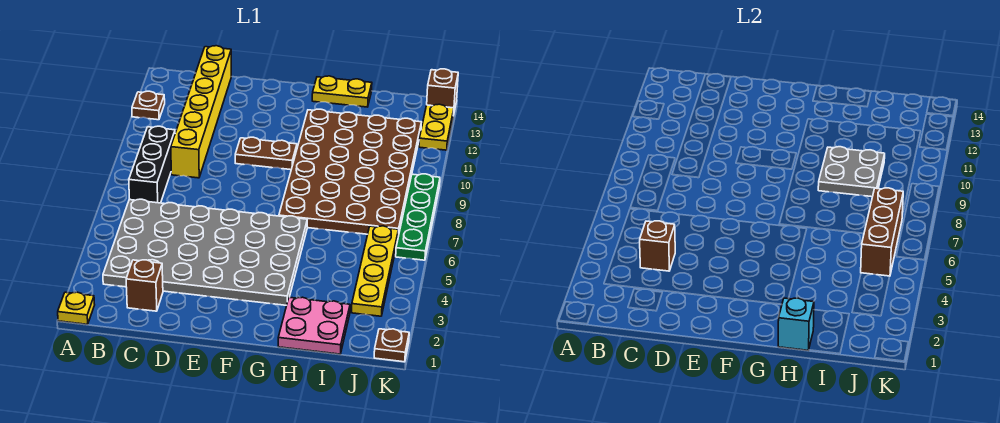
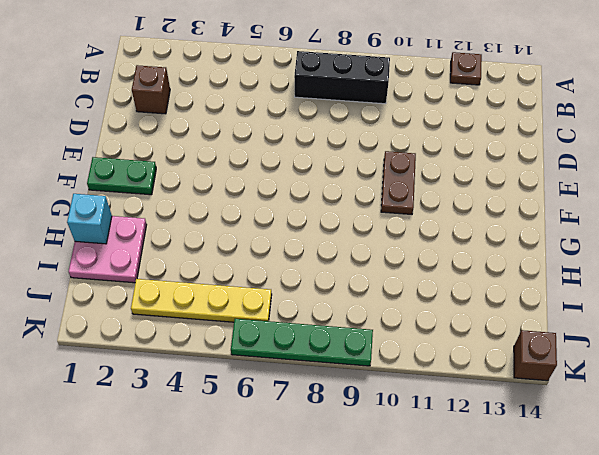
green 1x2 plate [87,157,156,195] -> none
none -> yellow 1x1 plate [58,292,95,324]
none -> grey 4x6 plate [103,199,307,305]
none -> yellow 1x6 brick [171,46,231,178]

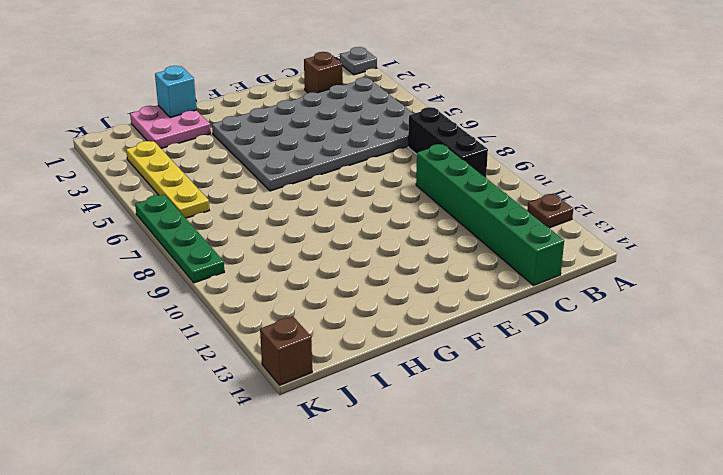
grey 1x1 plate [340,47,377,75] -> yellow 1x1 plate [58,292,95,324]
green 1x6 brick [416,144,564,285] -> yellow 1x6 brick [171,46,231,178]
none -> brown 1x2 plate [235,137,297,170]
none -> brown 4x6 plate [279,109,421,236]
none -> yellow 1x2 plate [312,76,372,107]

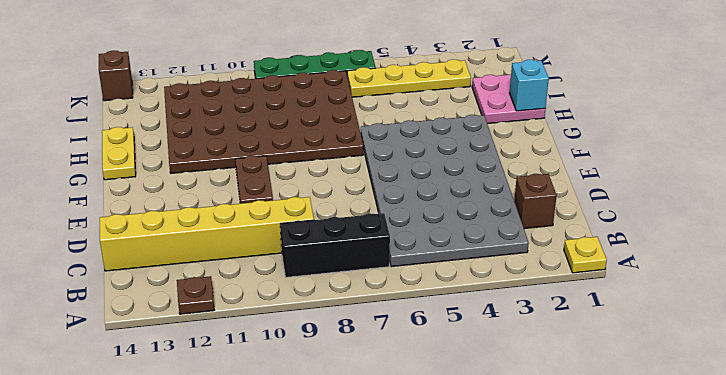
none -> brown 1x1 plate [374,329,409,362]
none -> yellow 1x2 plate [419,104,454,150]
none -> brown 1x1 brick [640,221,675,271]

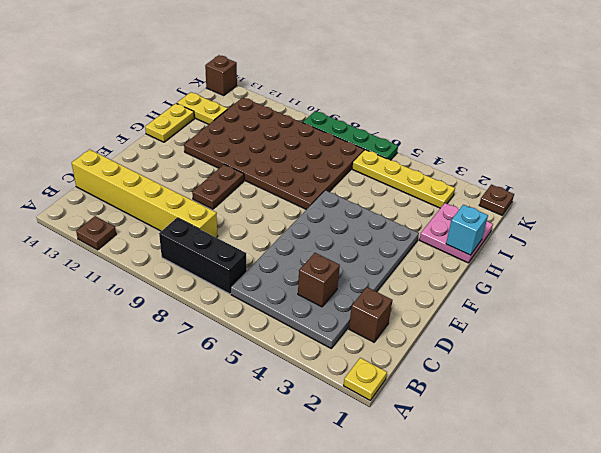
yellow 1x2 plate [177,92,228,124] -> yellow 1x2 plate moved to [419,104,454,150]
none -> grey 2x2 plate [818,147,885,197]
none -> brown 1x3 brick [861,188,903,276]

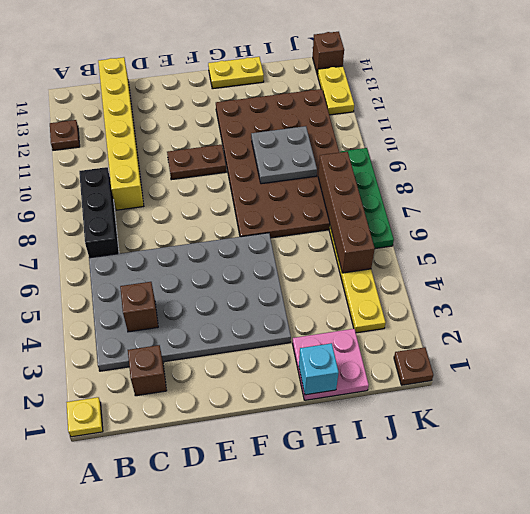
brown 1x4 brick [318,152,375,273] -> brown 1x3 brick [861,188,903,276]

